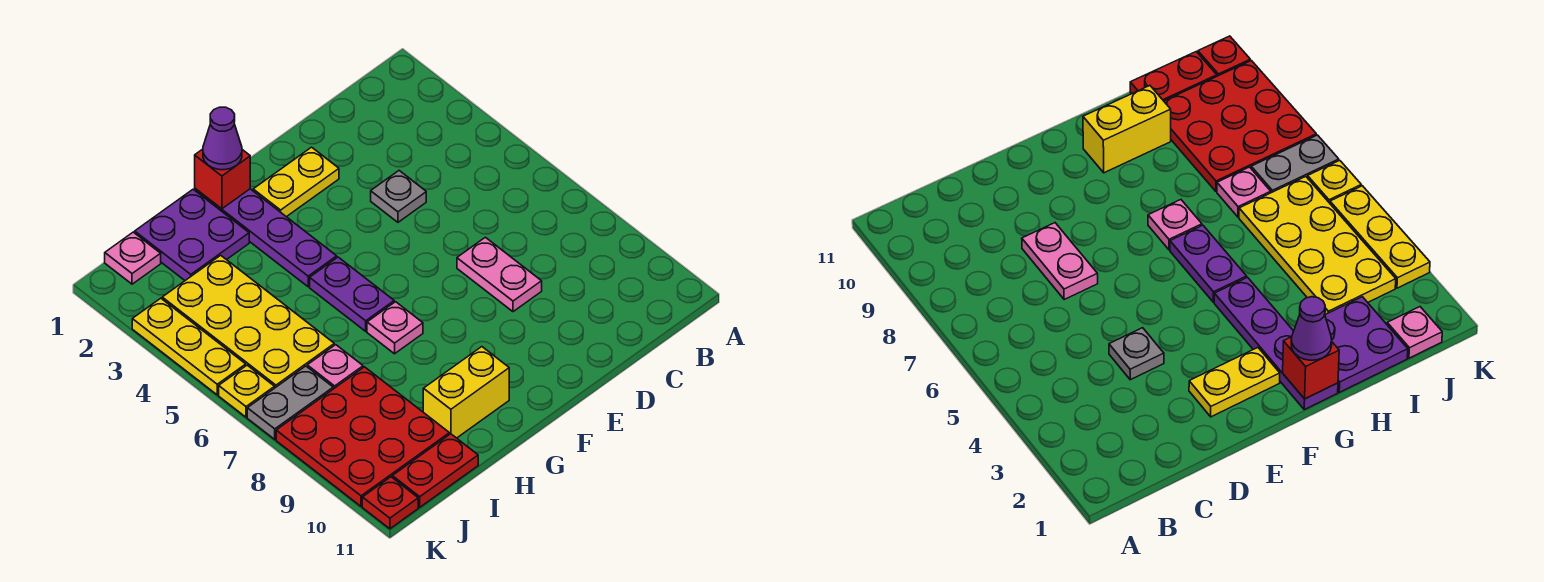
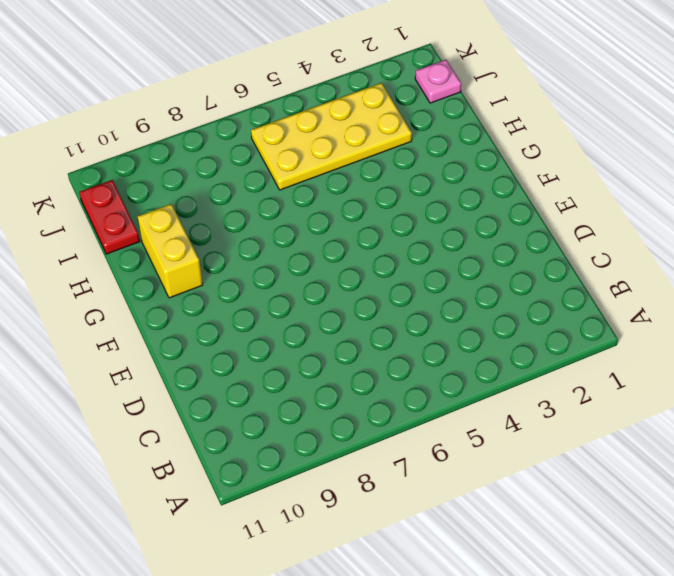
none -> grey 1x1 plate [371,171,426,222]
none -> pink 1x2 plate [457,237,542,312]
none -> yellow 1x2 plate [253,147,339,217]

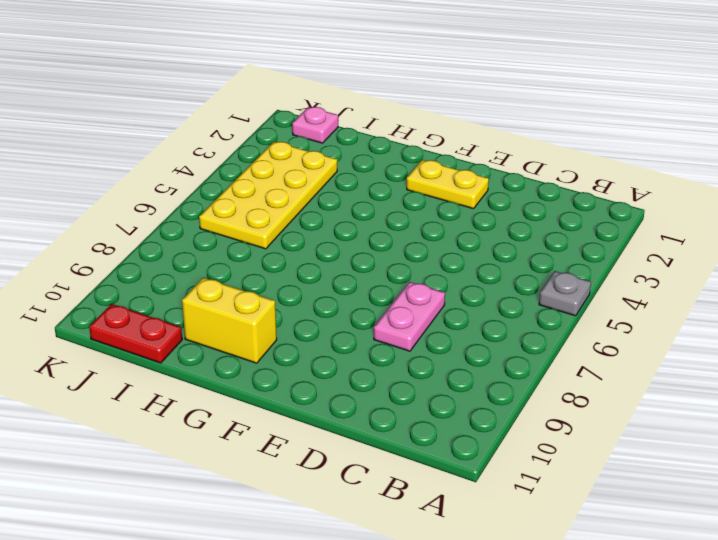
grey 1x1 plate [539,271,591,316] -> grey 1x1 plate moved to [371,171,426,222]
none -> purple 1x4 plate [195,189,337,287]
none -> purple 1x2 plate [310,257,394,331]
none -> pink 1x1 plate [367,302,423,354]

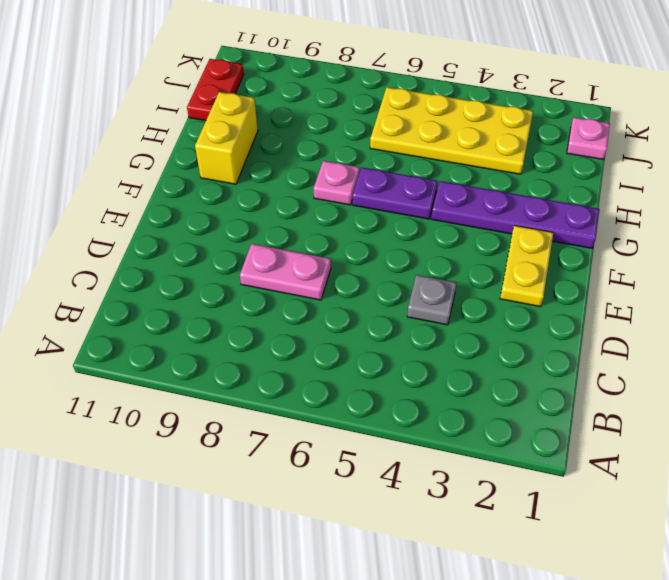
none -> purple 2x2 plate [135,189,249,280]
none -> pink 1x1 plate [307,345,363,389]
none -> red 3x3 plate [276,367,449,506]

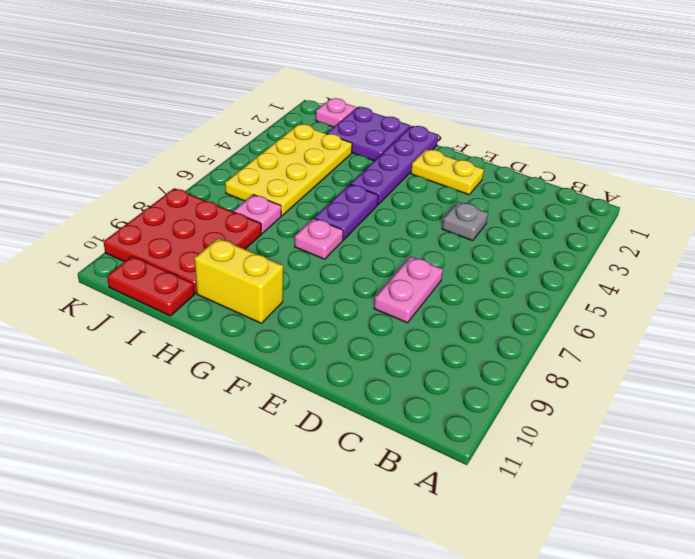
none -> grey 1x2 plate [247,366,333,439]
none -> yellow 1x3 plate [132,298,246,395]
none -> yellow 1x1 plate [219,365,275,417]

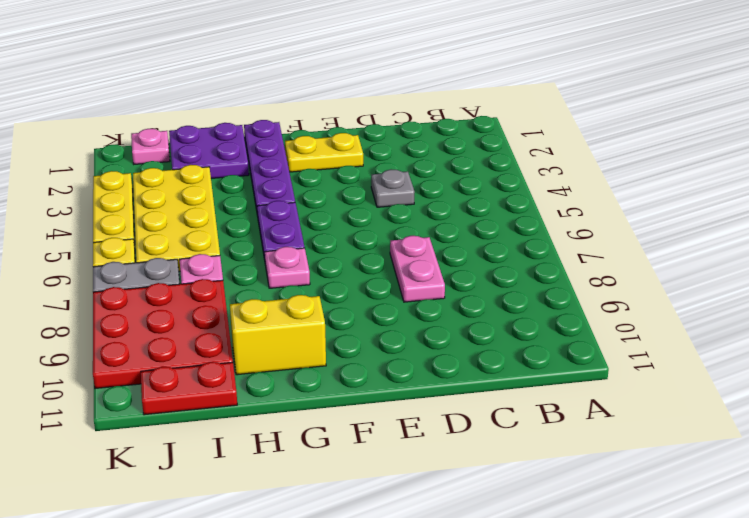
none -> red 1x1 plate [362,477,418,529]
none -> red 1x1 brick [195,149,250,209]
none -> purple 1x1 cone [203,107,242,170]

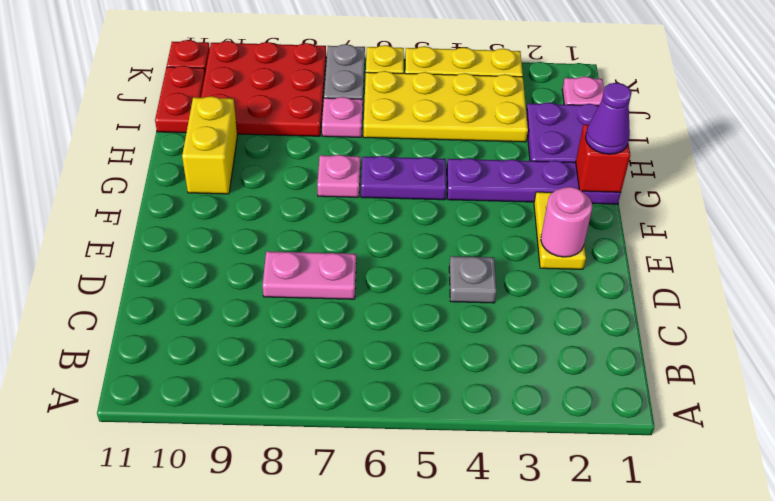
pink 1x1 round brick [541,187,592,257] -> none

